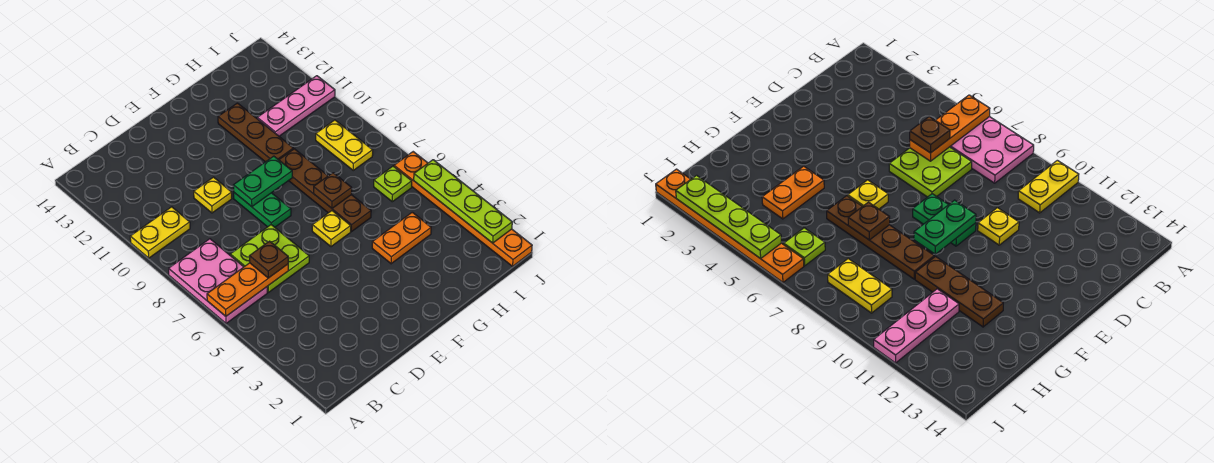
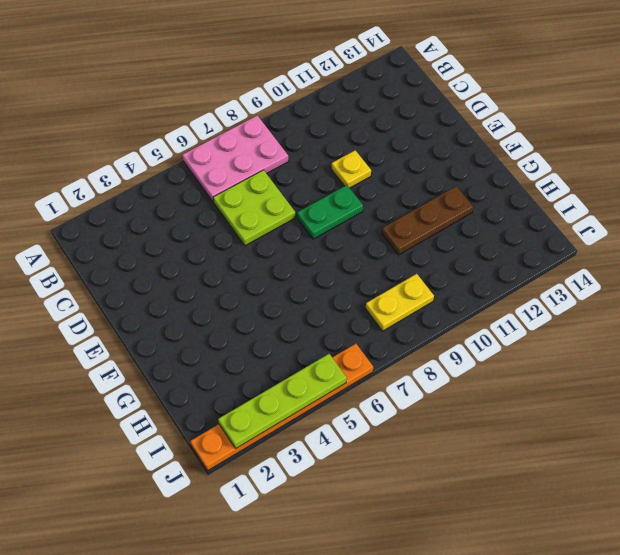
none -> yellow 1x2 plate [130,207,190,258]
none -> yellow 1x1 plate [312,211,351,247]
none -> orange 1x2 plate [372,212,431,264]

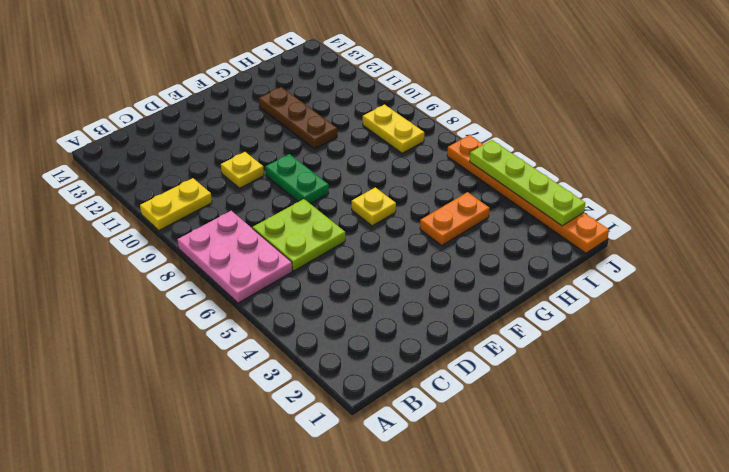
none -> brown 1x4 plate [279,149,371,231]
none -> pink 1x3 plate [257,76,335,136]
none -> lime 1x1 plate [374,166,412,202]

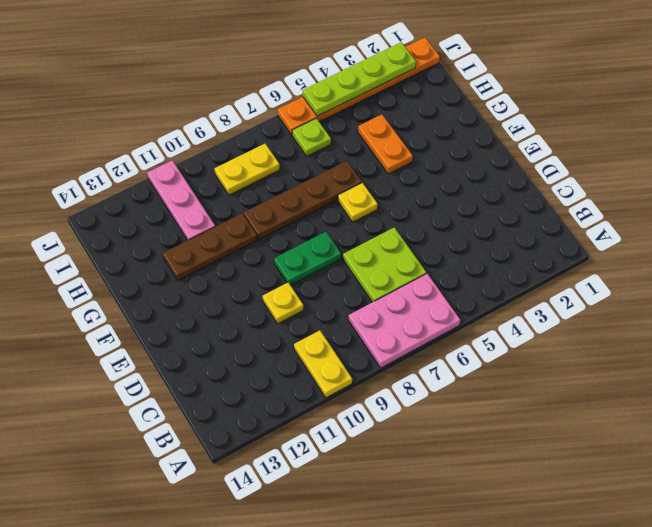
none -> orange 1x3 plate [207,263,288,316]
none -> green 1x2 plate [233,156,292,207]
none -> brown 1x1 plate [314,173,352,208]

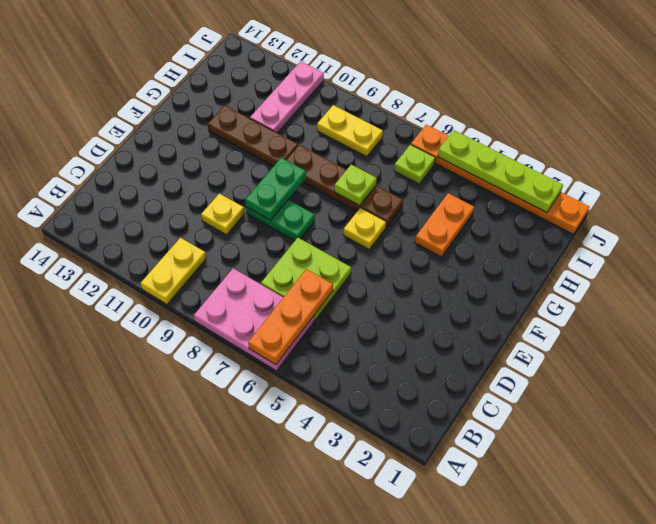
lime 1x1 plate [335,165,377,206] -> brown 1x1 plate [314,173,352,208]
none -> brown 1x1 plate [249,241,288,278]

